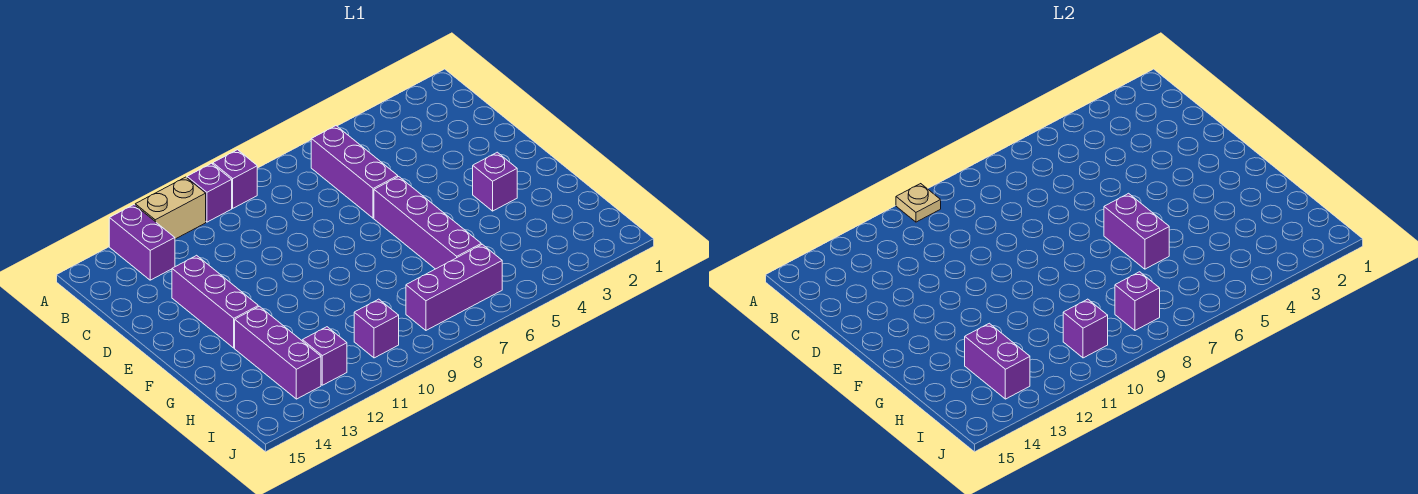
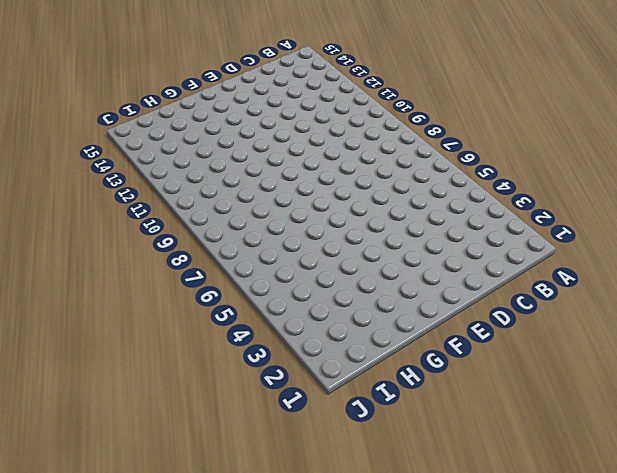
none -> purple 1x1 brick [213,150,257,208]
none -> purple 1x1 brick [187,163,232,222]
none -> tan 1x2 brick [135,177,206,239]

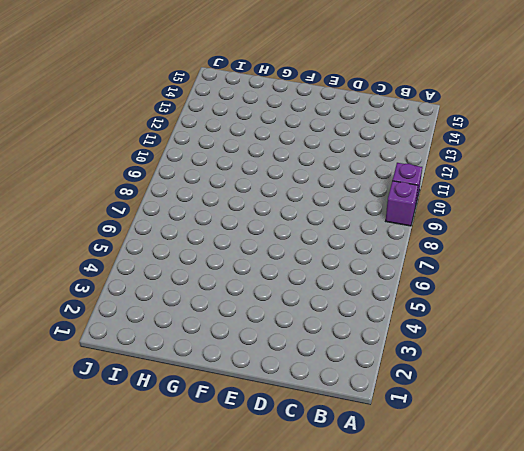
none -> tan 1x2 brick [135,177,206,239]
none -> purple 1x2 brick [109,205,175,280]
none -> purple 1x3 brick [311,126,398,218]

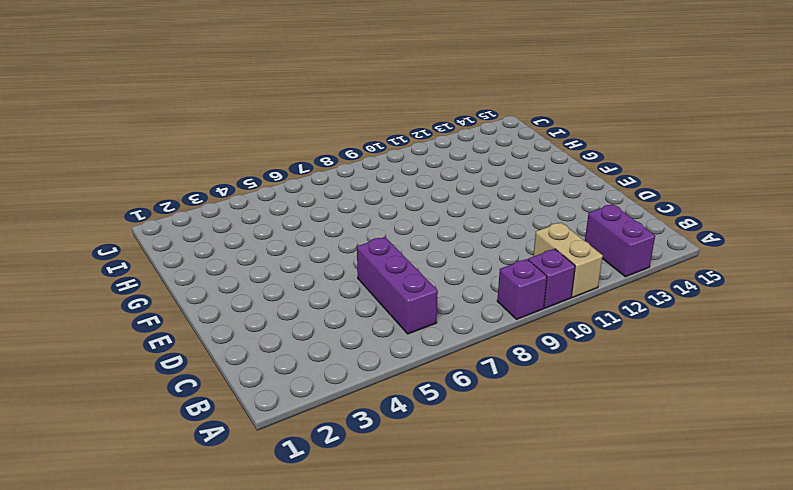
tan 1x2 brick [533,223,603,298] -> tan 1x2 brick turned to [135,177,206,239]
none -> purple 1x3 brick [172,255,258,348]
none -> purple 1x4 brick [374,177,481,269]
none -> purple 1x1 brick [473,152,517,211]

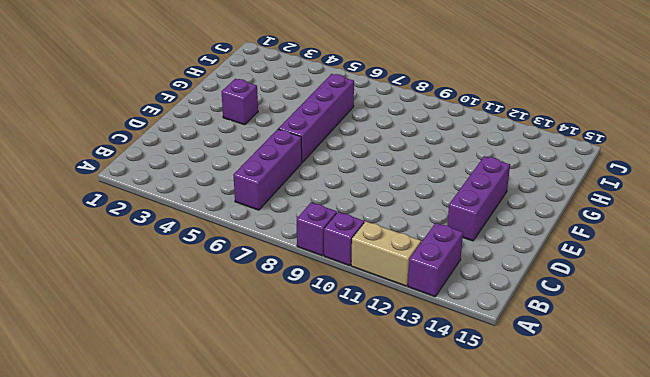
none -> purple 1x3 brick [235,306,321,399]
none -> purple 1x3 brick [406,244,502,330]
none -> purple 1x1 brick [354,299,399,358]

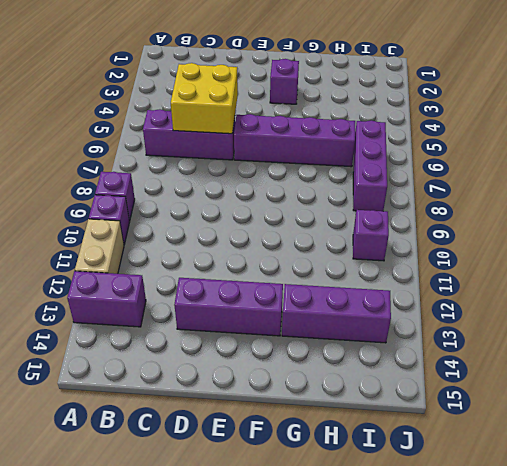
yellow 2x2 brick [171,63,238,134] -> none
none -> purple 1x1 brick [302,327,347,385]
none -> tan 1x1 plate [896,184,941,222]
none -> purple 1x2 brick [1104,193,1169,269]

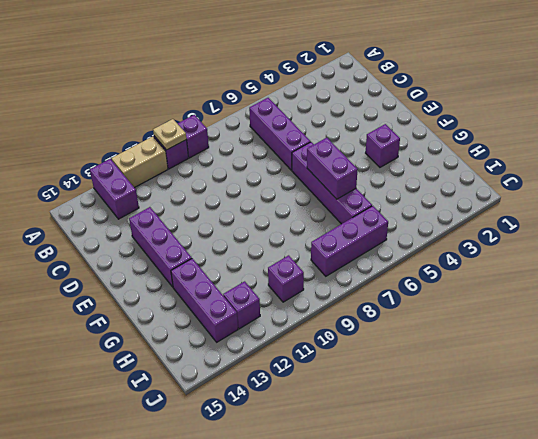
none -> purple 1x2 brick [965,323,1030,399]
none -> purple 1x1 brick [1115,272,1160,330]
none -> purple 1x1 brick [1063,299,1108,358]

